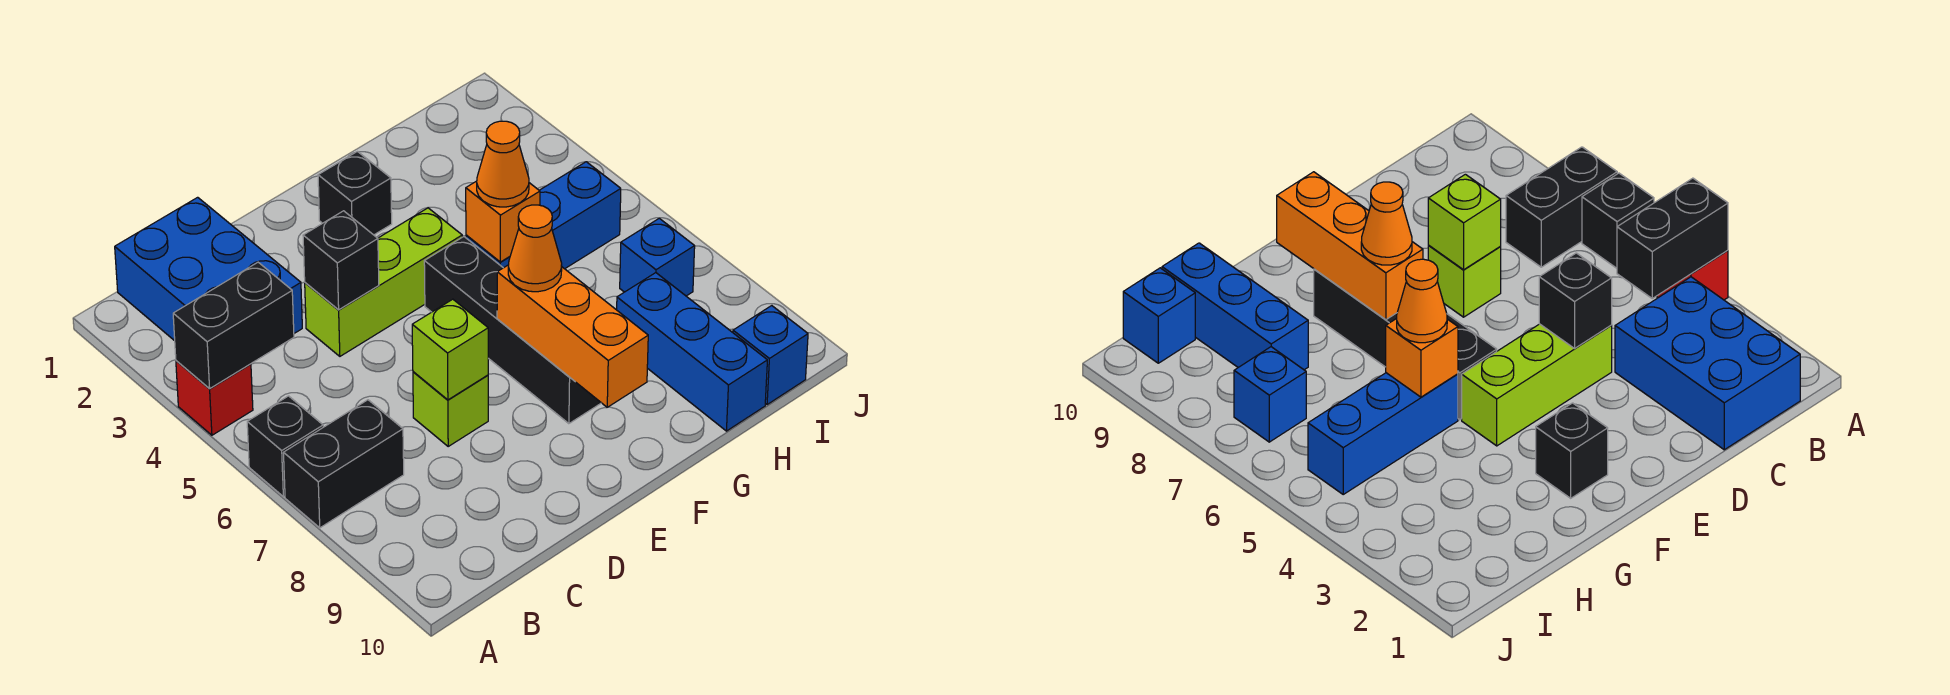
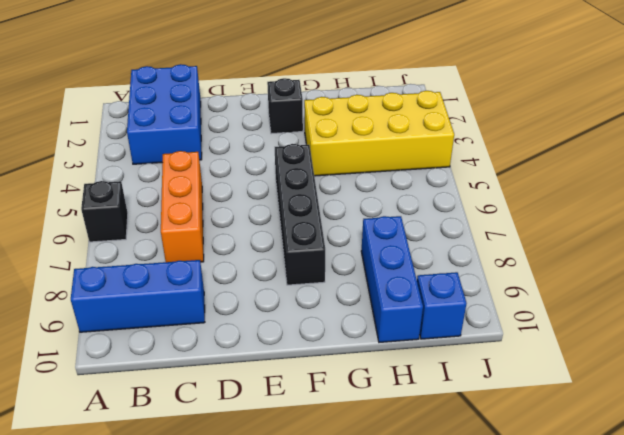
blue 1x3 brick [71,260,205,332] -> blue 1x3 brick moved to [466,162,621,269]
orange 1x3 brick [161,151,204,262] -> orange 1x3 brick moved to [497,265,648,407]
yellow 2x4 brick [304,91,454,176] -> none
none -> red 1x1 brick [176,361,253,435]
none -> black 1x2 brick [284,400,404,528]
none -> lime 1x3 brick [305,208,462,356]

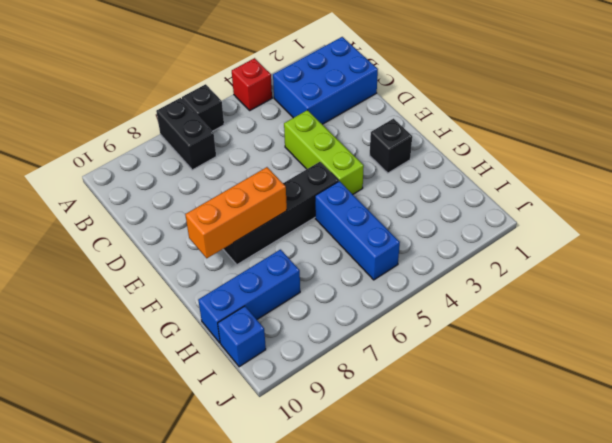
none -> lime 1x1 brick [413,372,488,446]
none -> blue 1x1 brick [620,218,695,296]
none -> black 1x2 brick [173,262,294,389]

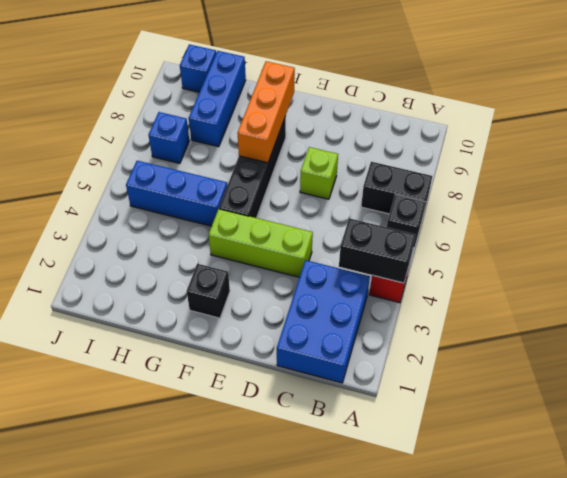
none -> black 1x1 brick [303,211,379,310]
none -> lime 1x1 brick [412,299,488,400]
none -> orange 1x1 brick [466,181,540,262]

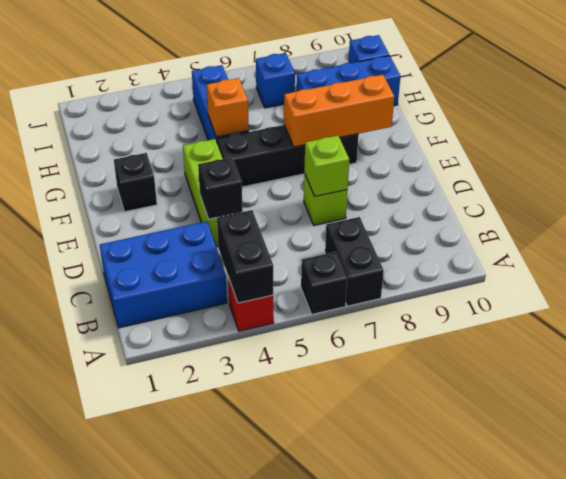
none -> orange 1x1 cone [508,205,562,292]
none -> orange 1x1 cone [477,121,529,207]

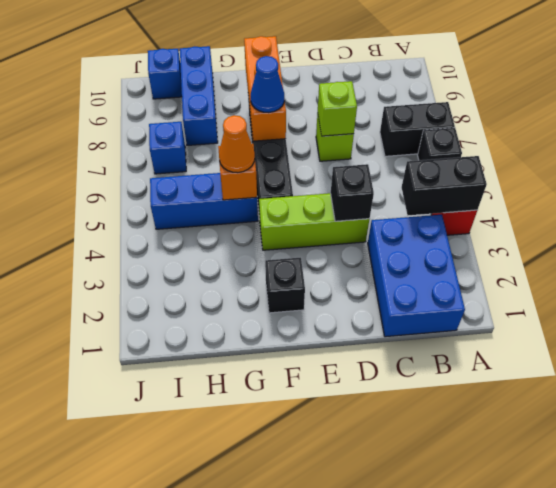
blue 1x1 cone [251,56,284,113] -> orange 1x1 cone [508,205,562,292]

